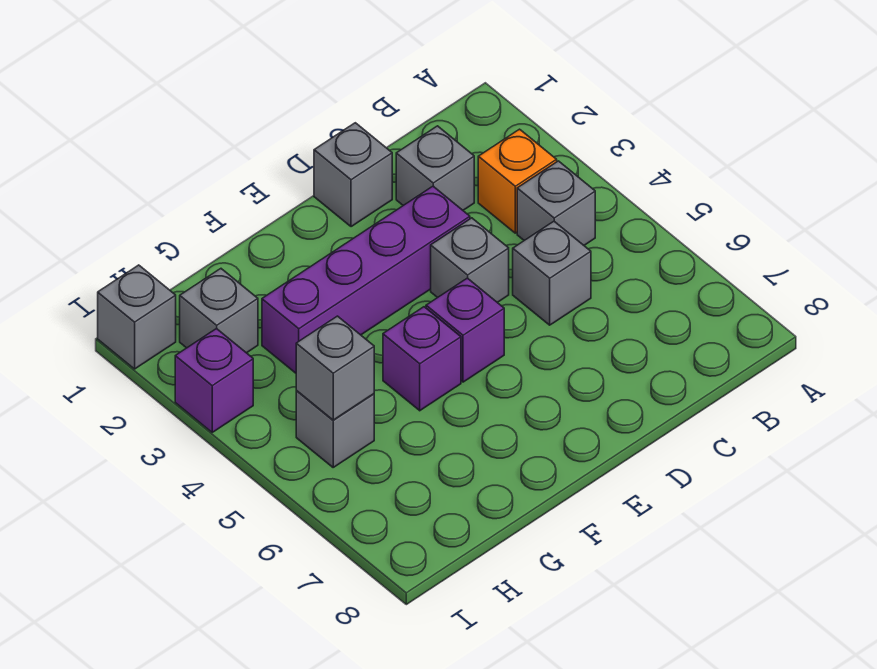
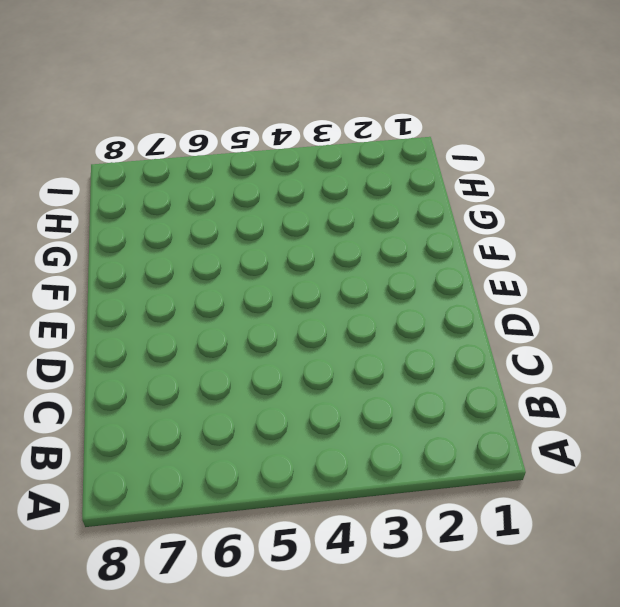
none -> orange 1x1 brick [478,129,557,233]
none -> grey 1x1 brick [517,161,595,245]
none -> grey 1x1 brick [396,126,474,210]

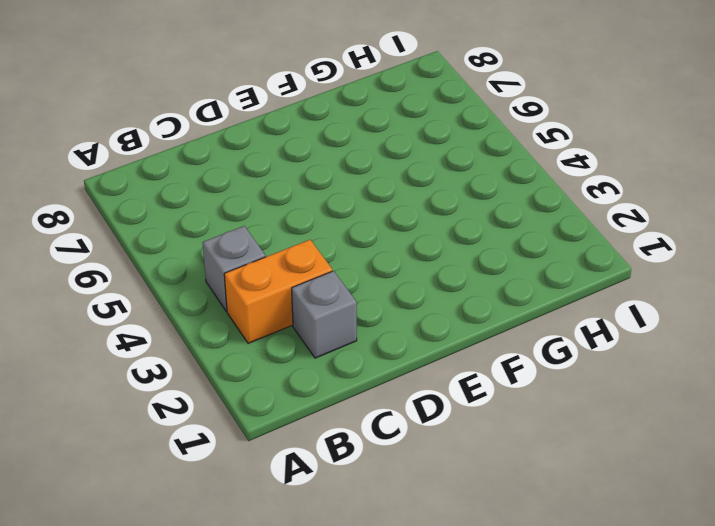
orange 1x2 brick [224,240,332,343] -> orange 1x1 brick [478,129,557,233]
none -> grey 1x1 brick [513,221,591,325]
none -> grey 1x1 brick [314,123,392,227]
none -> purple 1x4 brick [262,186,470,373]

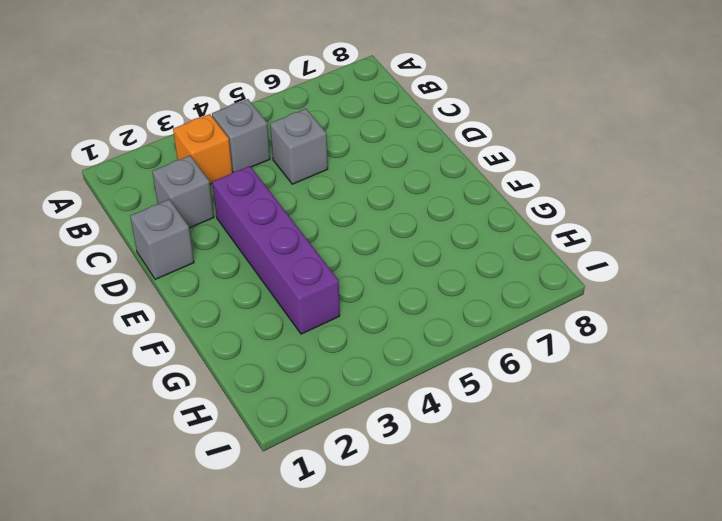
none -> grey 1x1 brick [431,218,509,302]
none -> purple 1x1 brick [426,278,504,382]
none -> purple 1x1 brick [383,307,461,411]

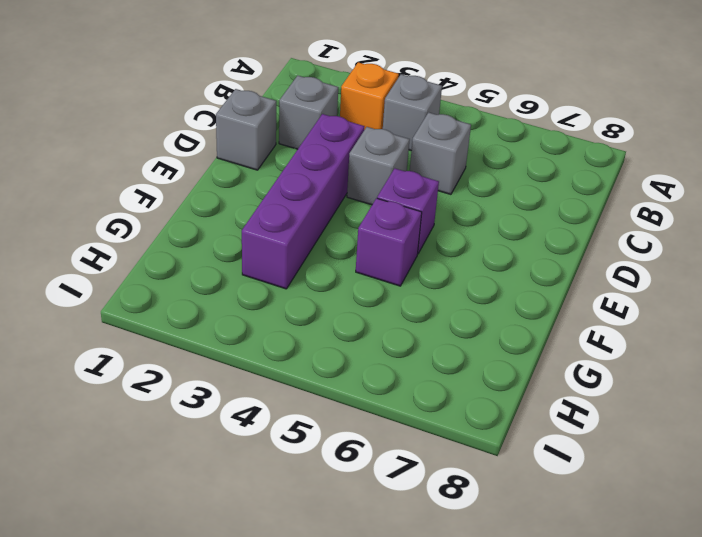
none -> grey 1x1 brick [180,269,258,353]
none -> grey 1x1 brick [296,391,374,467]
none -> grey 1x1 brick [98,265,176,369]

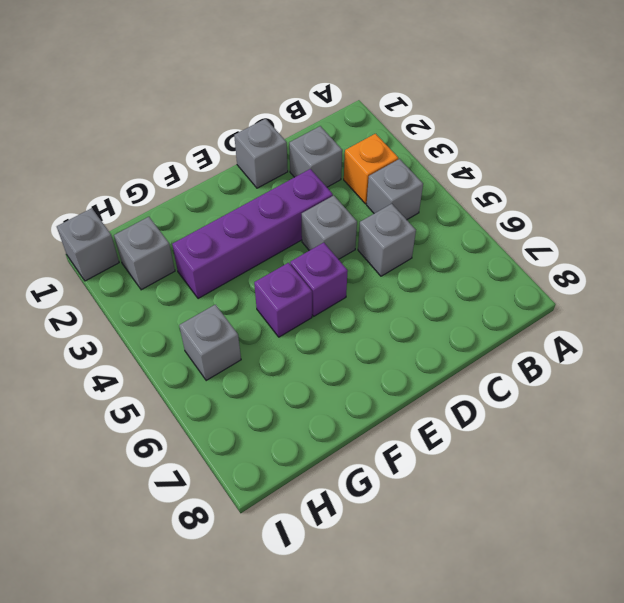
none -> purple 1x1 brick [175,328,253,432]
none -> grey 1x1 brick [296,316,374,420]

